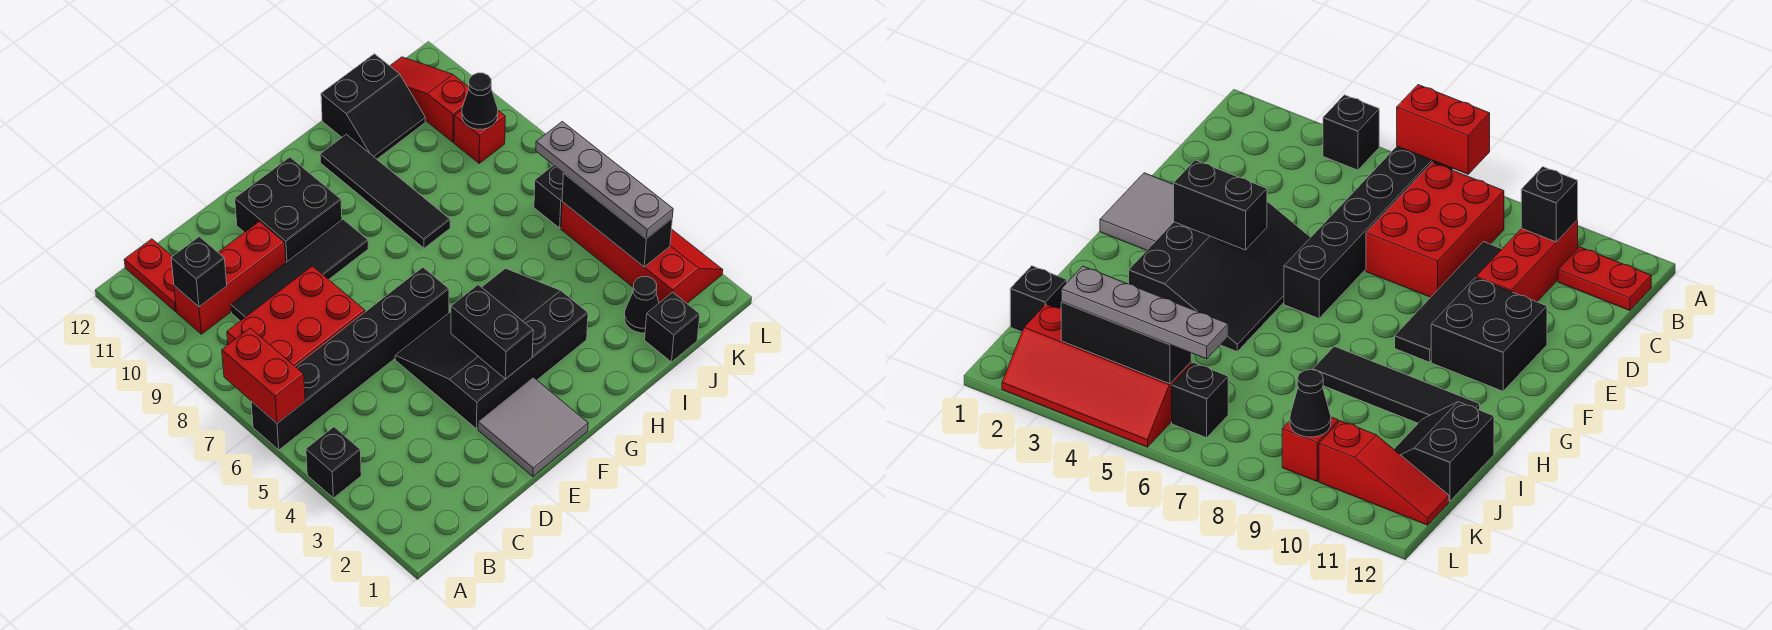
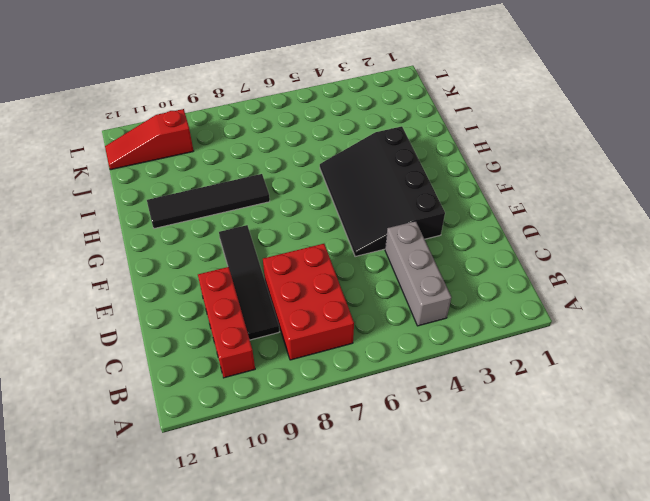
grey 1x3 brick [385,221,451,326] -> none
none -> black 1x1 brick [306,427,361,498]
none -> black 1x6 brick [251,267,449,450]
none -> red 1x2 plate [124,239,176,312]

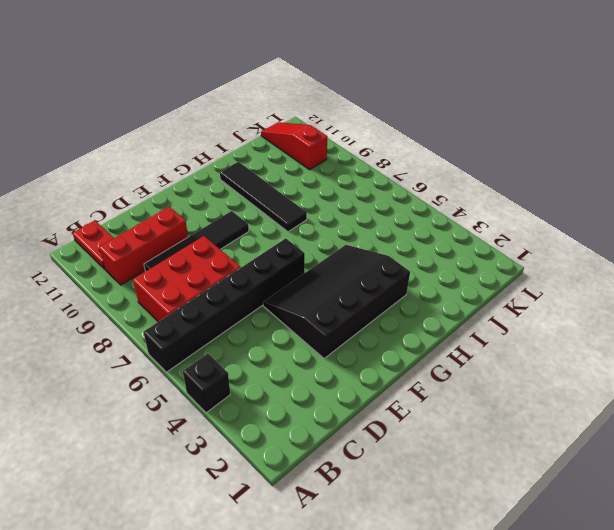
none -> grey 2x2 tile [478,377,588,477]
none -> black 2x2 brick [235,157,342,262]
none -> black 2x2 slope [321,54,425,159]

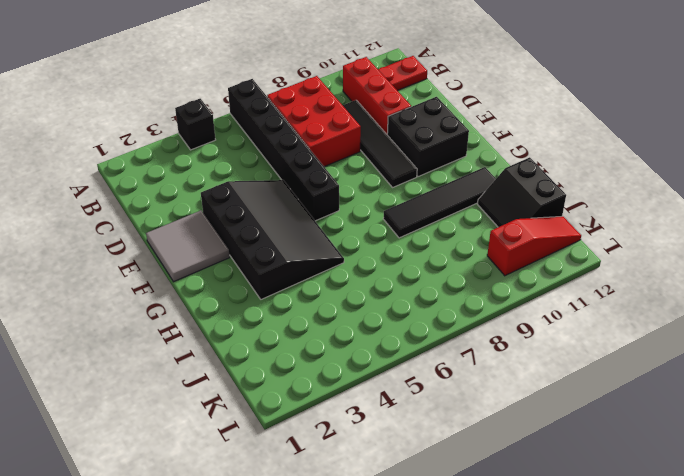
none -> black 1x1 brick [645,292,700,362]
none -> black 1x1 cone [624,277,659,333]
none -> red 2x4 slope [561,202,723,303]

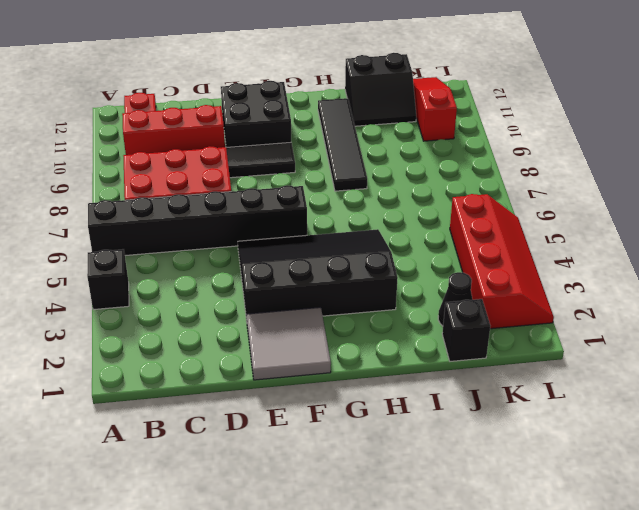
none -> black 1x1 brick [534,165,563,228]
none -> red 1x1 brick [454,110,505,163]
none -> red 1x2 brick [222,328,305,423]

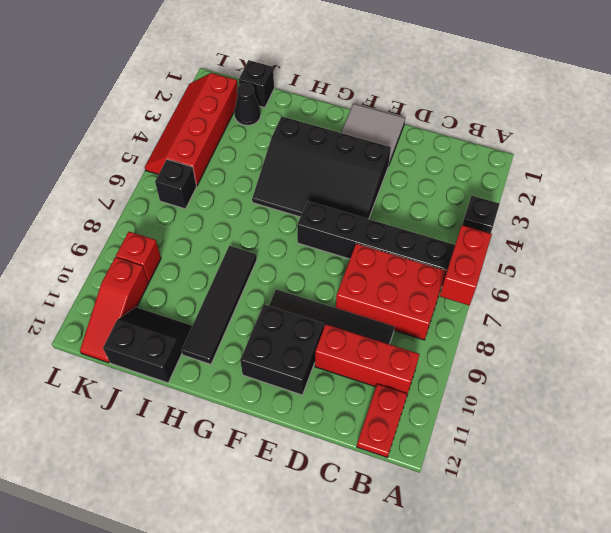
none -> black 1x1 brick [171,237,227,307]
none -> black 1x2 brick [451,285,533,379]
none -> black 1x3 brick [562,173,672,267]

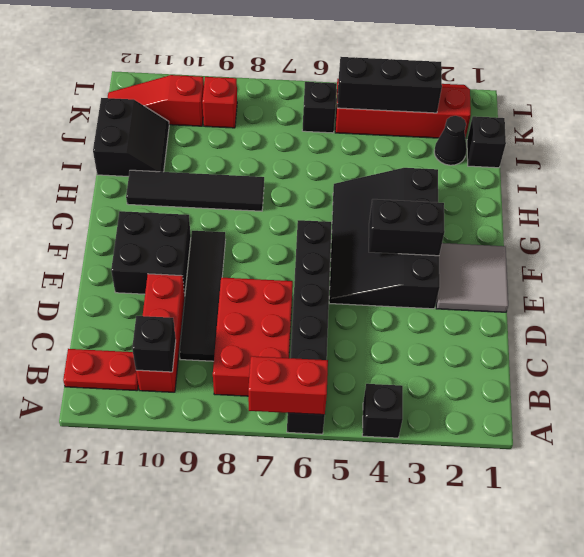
none -> black 1x1 cone [462,73,498,129]
none -> grey 1x4 plate [536,122,673,239]

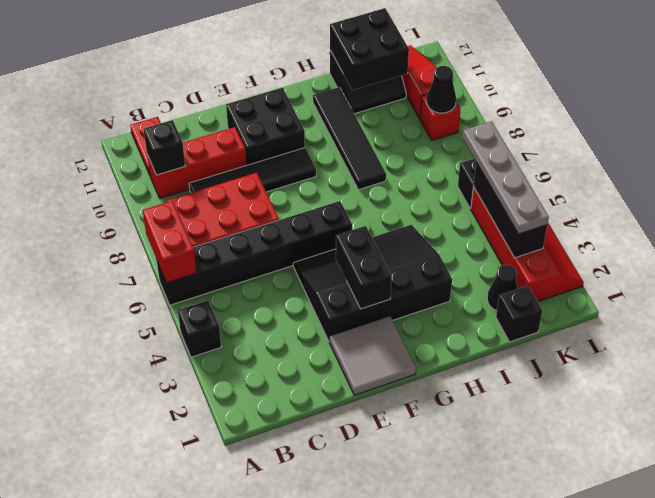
black 2x2 brick [330,8,409,90] -> none

